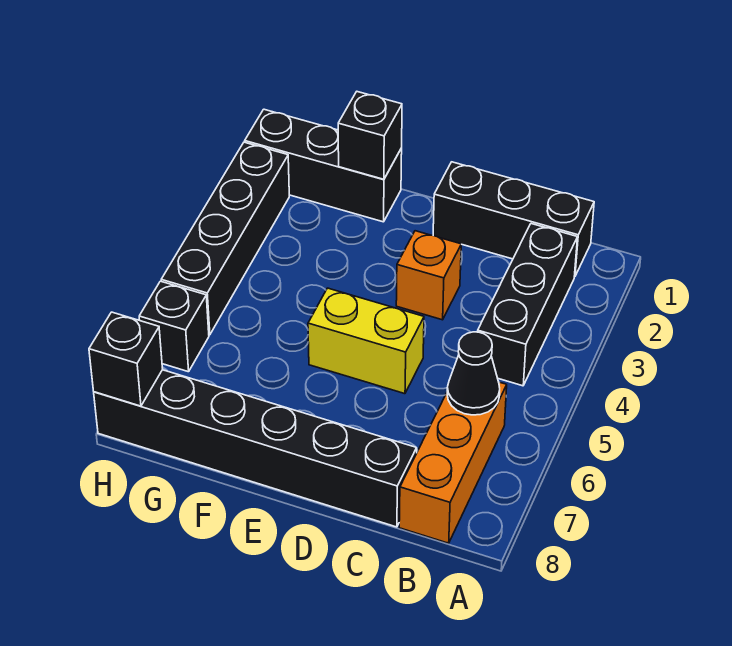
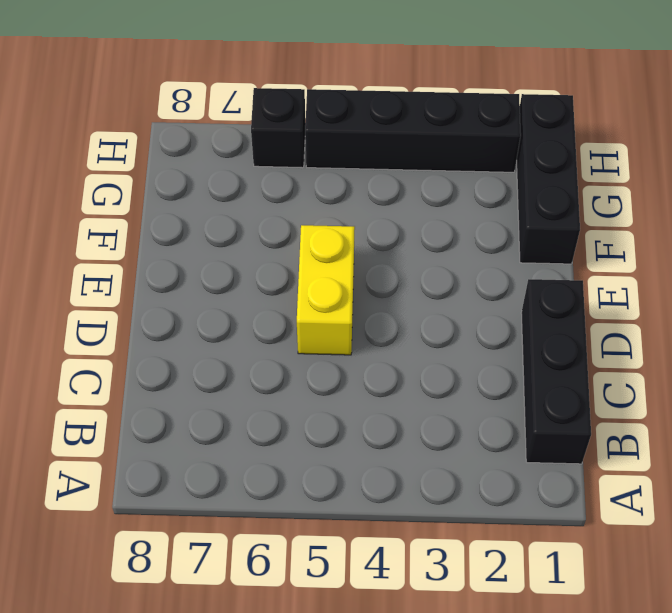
none -> black 1x3 brick [478,224,577,386]
none -> orange 1x3 brick [399,382,507,543]
none -> black 1x6 brick [94,370,417,527]

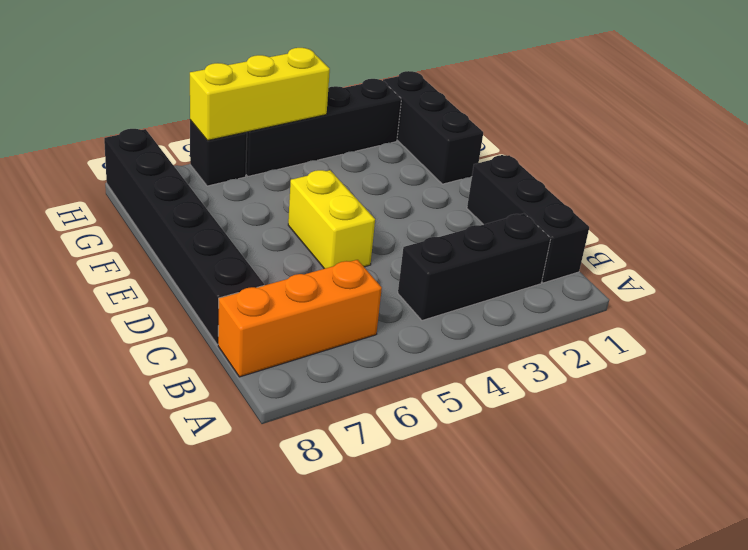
yellow 1x3 brick [190,48,330,140] -> none
none -> orange 1x1 brick [396,231,461,320]
none -> black 1x1 cone [447,332,500,415]
none -> black 1x1 brick [338,92,402,179]

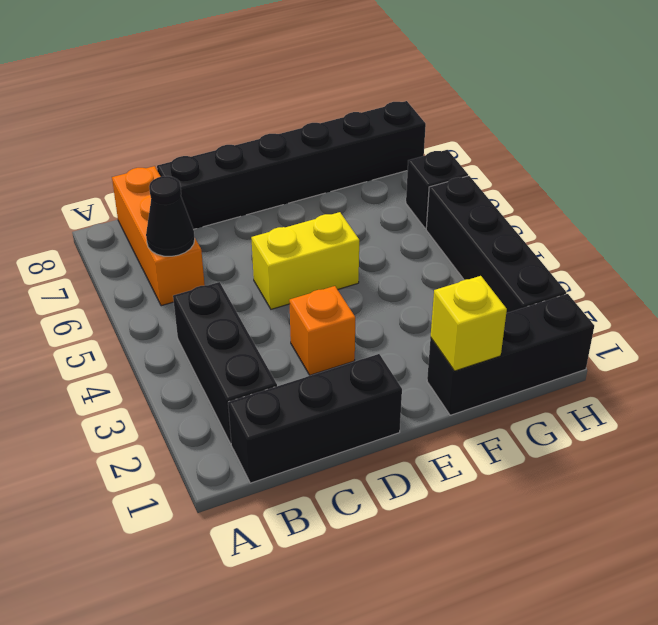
yellow 1x1 brick [431,276,507,371] -> black 1x1 brick [338,92,402,179]
none -> black 1x1 brick [89,312,163,406]

